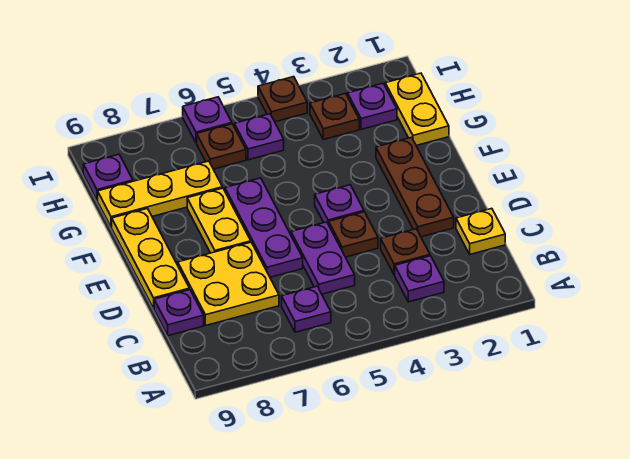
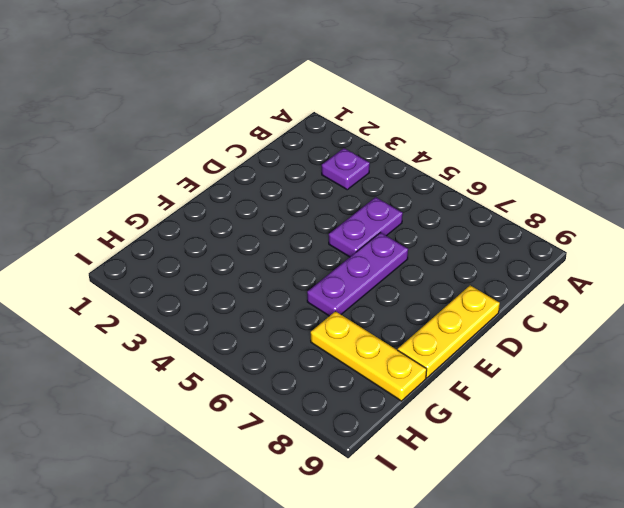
none -> purple 1x1 plate [282,286,331,332]
none -> yellow 1x1 plate [456,208,505,254]
none -> brown 1x1 plate [381,229,430,275]

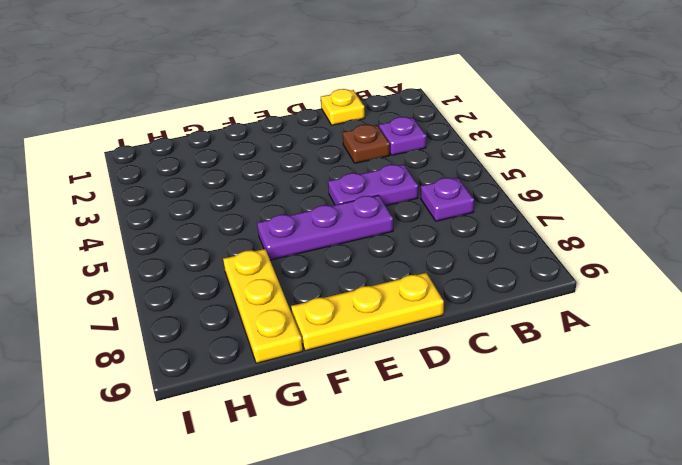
none -> yellow 2x2 plate [178,242,279,326]
none -> purple 1x1 plate [154,290,204,336]
none -> brown 1x3 plate [376,137,454,237]

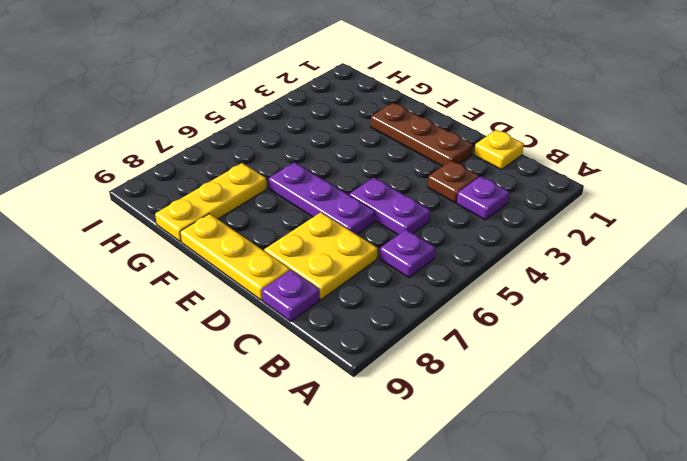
none -> brown 1x1 plate [329,212,378,257]
none -> purple 1x1 plate [315,185,364,225]
none -> yellow 1x2 plate [187,188,251,253]

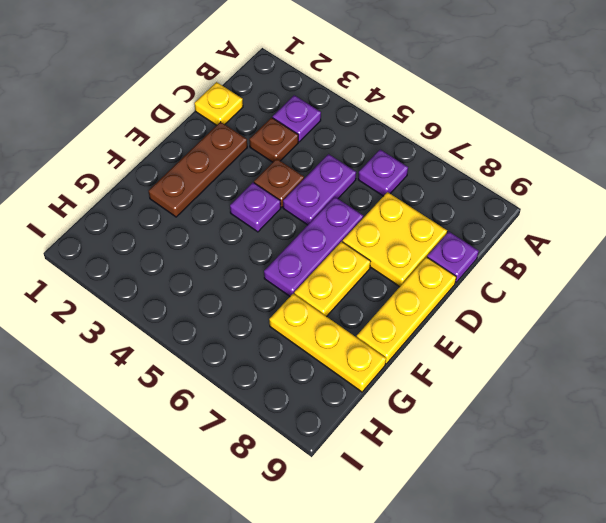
none -> yellow 1x2 plate [385,73,449,145]
none -> purple 1x1 plate [348,84,397,129]
none -> brown 1x1 plate [310,93,359,140]

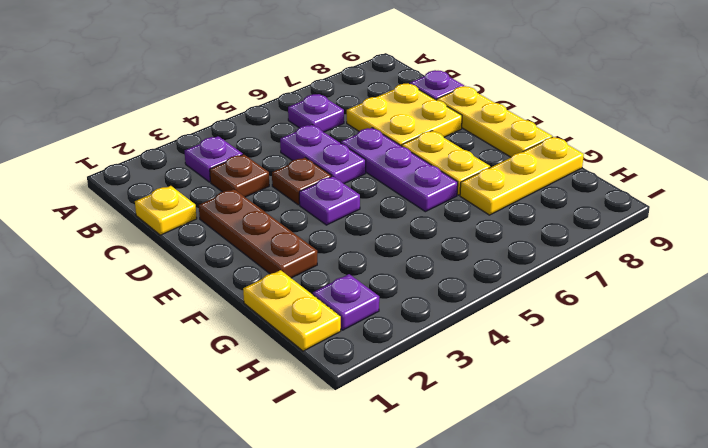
none -> brown 1x1 plate [310,93,359,140]
none -> purple 1x1 plate [234,114,284,160]
none -> brown 1x1 plate [197,124,246,169]

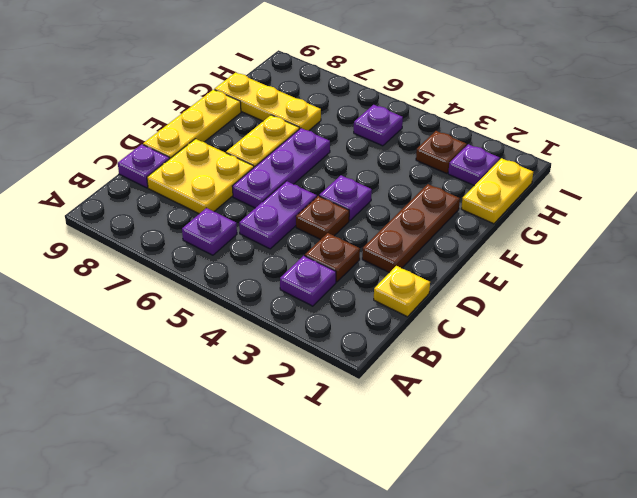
none -> brown 1x1 plate [197,124,246,169]
none -> purple 1x1 plate [83,154,133,200]
none -> brown 1x1 plate [258,77,307,122]

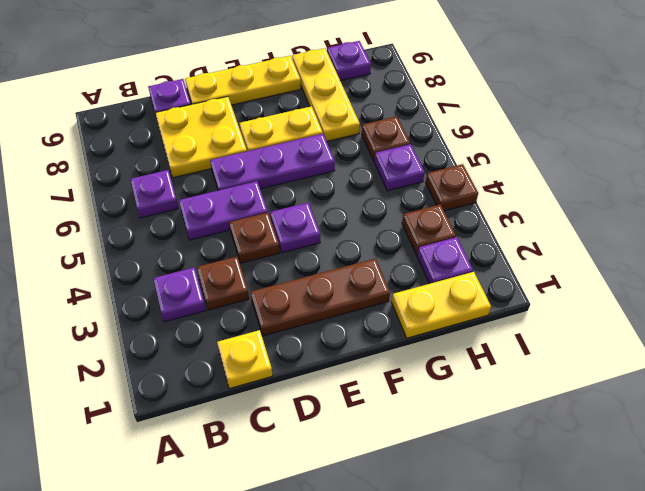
none -> purple 1x1 plate [183,97,232,143]

